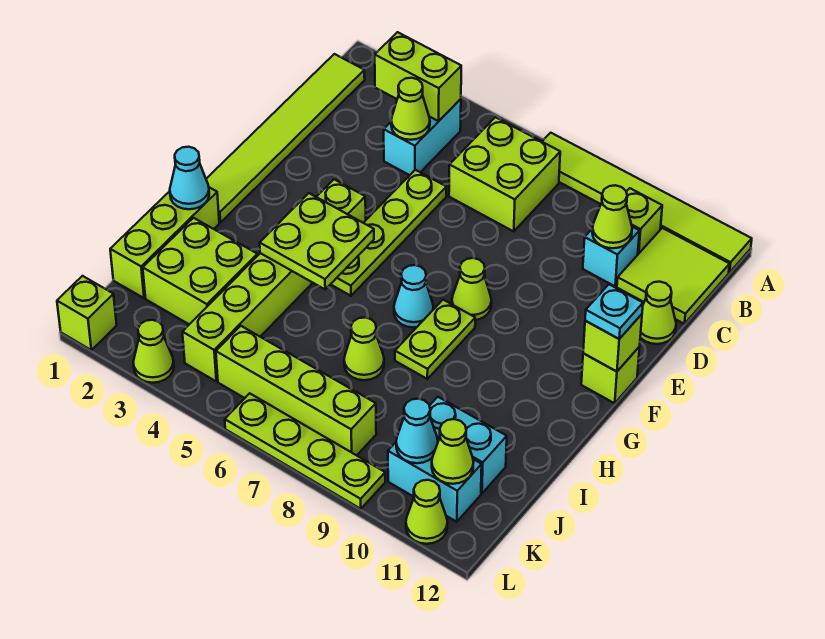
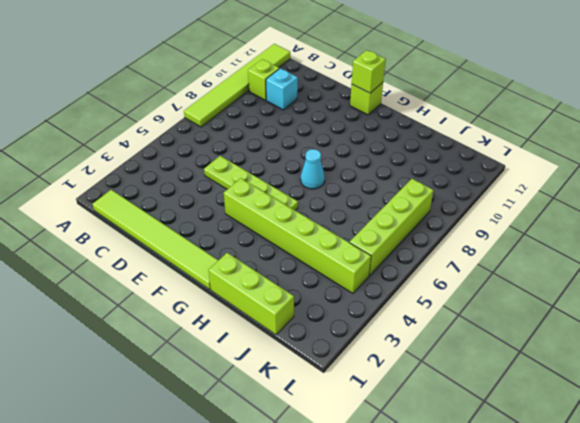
none -> cyan 1x2 brick [384,99,461,175]
none -> lime 2x2 brick [449,117,560,231]
none -> lime 2x2 tile [617,228,730,324]
none -> lime 1x1 cone [640,282,676,344]

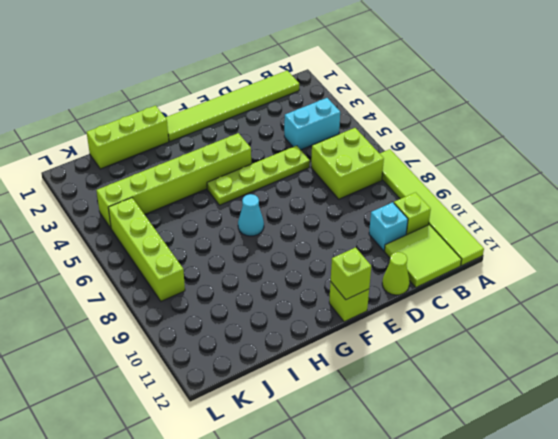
none -> lime 1x1 cone [452,258,491,320]
none -> lime 1x2 plate [395,300,475,379]
none -> lime 2x2 brick [143,218,257,324]
none -> lime 1x1 cone [344,318,384,380]

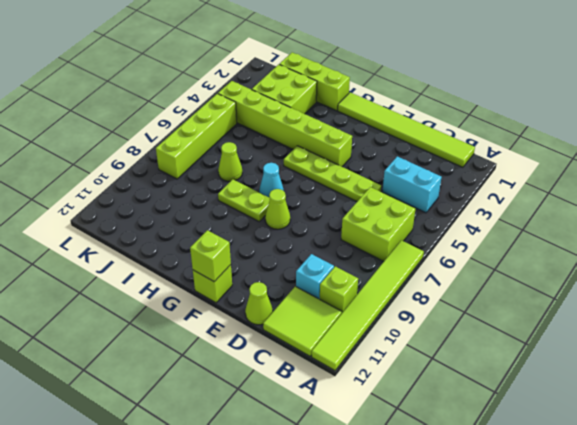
none -> cyan 1x2 brick [430,397,507,493]
none -> cyan 1x2 brick [388,439,482,522]
none -> lime 1x1 brick [57,276,117,350]
none -> lime 1x1 cone [133,320,174,383]

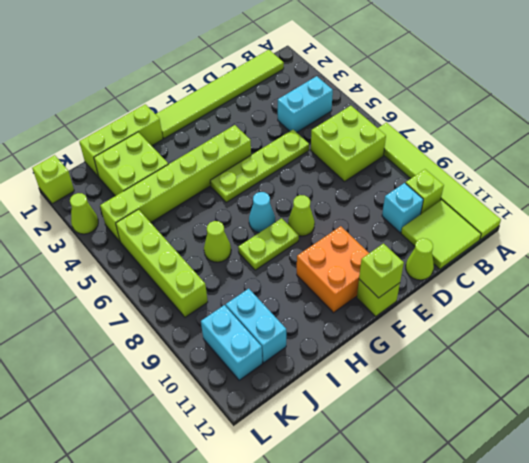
orange 2x2 brick [297,226,369,313] -> none
none -> lime 1x4 plate [225,393,385,509]
none -> lime 1x1 cone [406,480,448,544]
none -> lime 1x2 brick [375,32,461,121]
none -> lime 1x1 cone [391,78,430,140]

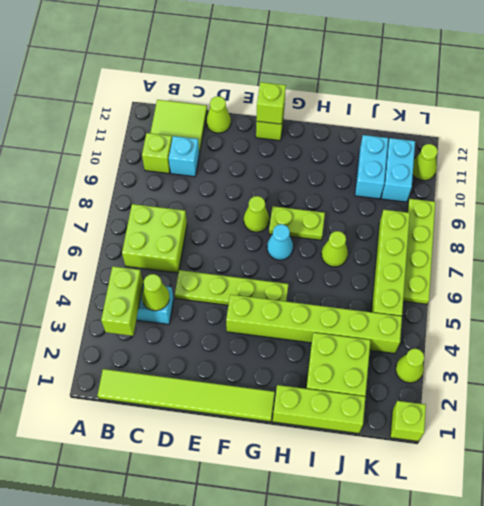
none -> lime 1x6 tile [542,133,752,273]
none -> lime 1x1 cone [592,185,632,248]
none -> lime 2x2 plate [260,193,374,289]
none -> cyan 1x1 cone [170,147,209,209]

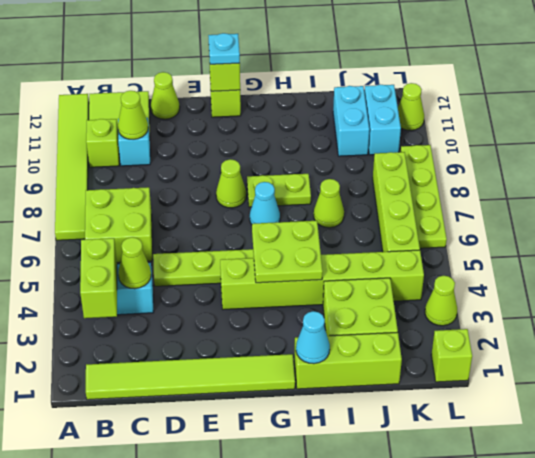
none -> cyan 1x1 cone [396,399,438,463]
none -> lime 1x1 cone [432,419,474,484]

